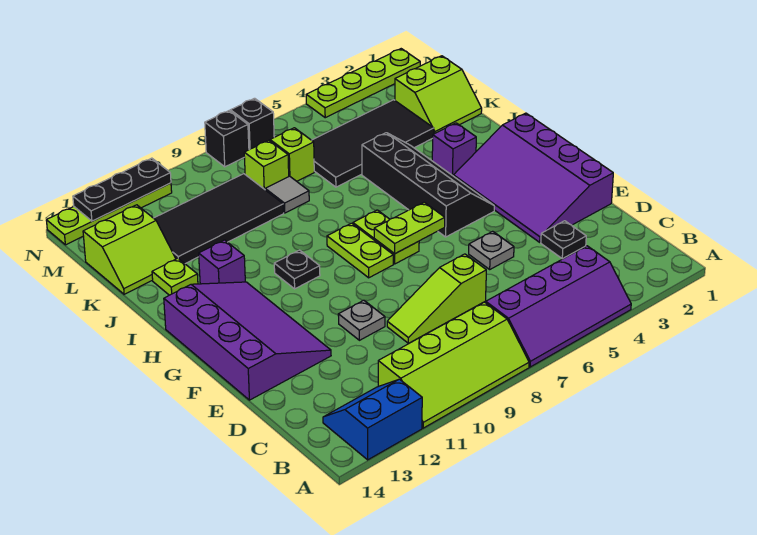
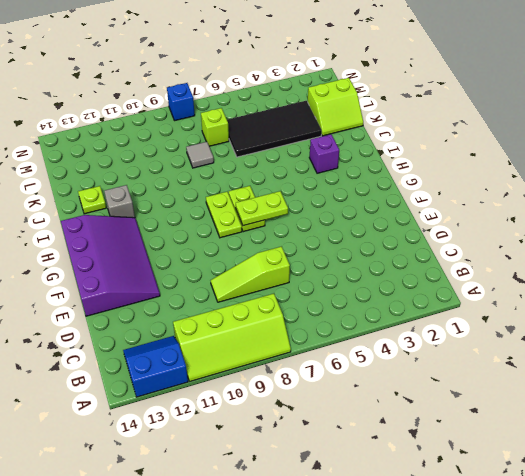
grey 1x1 brick [104,185,135,218] -> purple 1x1 brick [199,240,245,284]
blue 1x1 brick [167,83,195,121] -> black 1x1 brick [205,111,249,167]
none -> purple 2x4 slope [486,246,631,367]
none -> black 1x1 plate [541,221,586,259]
none -> purple 3x4 slope [454,113,613,242]

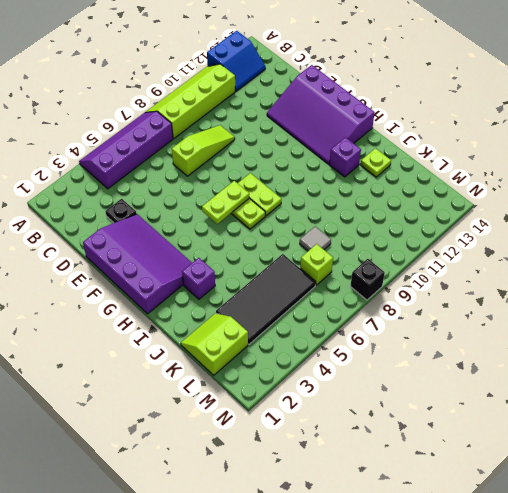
none -> grey 1x1 plate [469,231,514,269]
none -> grey 1x1 plate [338,300,385,340]
none -> black 2x4 slope [362,133,494,237]

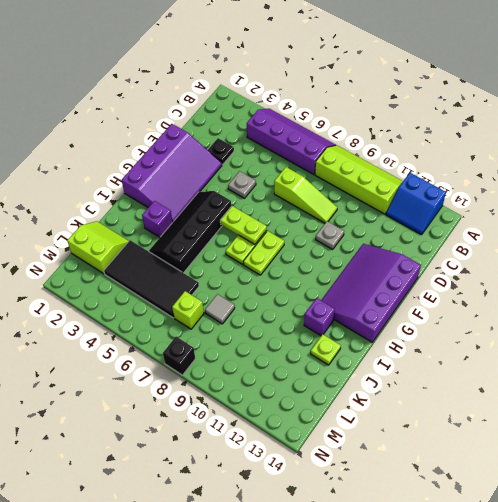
none -> black 1x1 plate [274,250,320,289]
none -> black 2x4 tile [154,174,284,264]
none -> lime 2x2 slope [83,205,176,294]

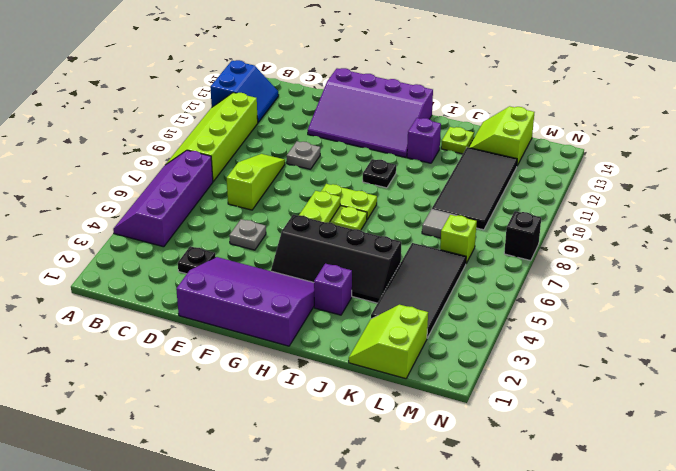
none -> lime 1x1 brick [244,140,289,189]
none -> lime 1x4 plate [306,49,420,118]
none -> black 1x1 brick [230,98,274,150]

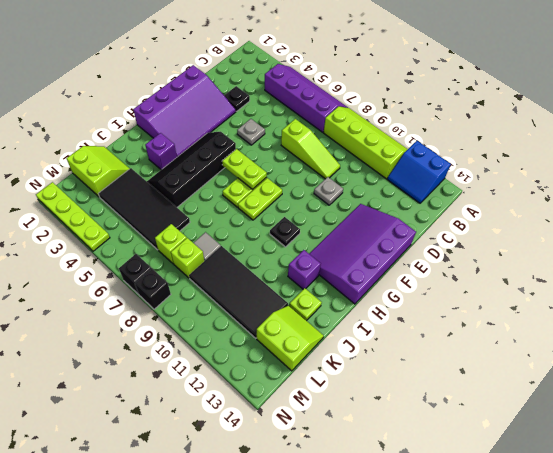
none -> lime 1x4 plate [46,183,172,245]
none -> black 1x3 plate [73,158,171,221]

